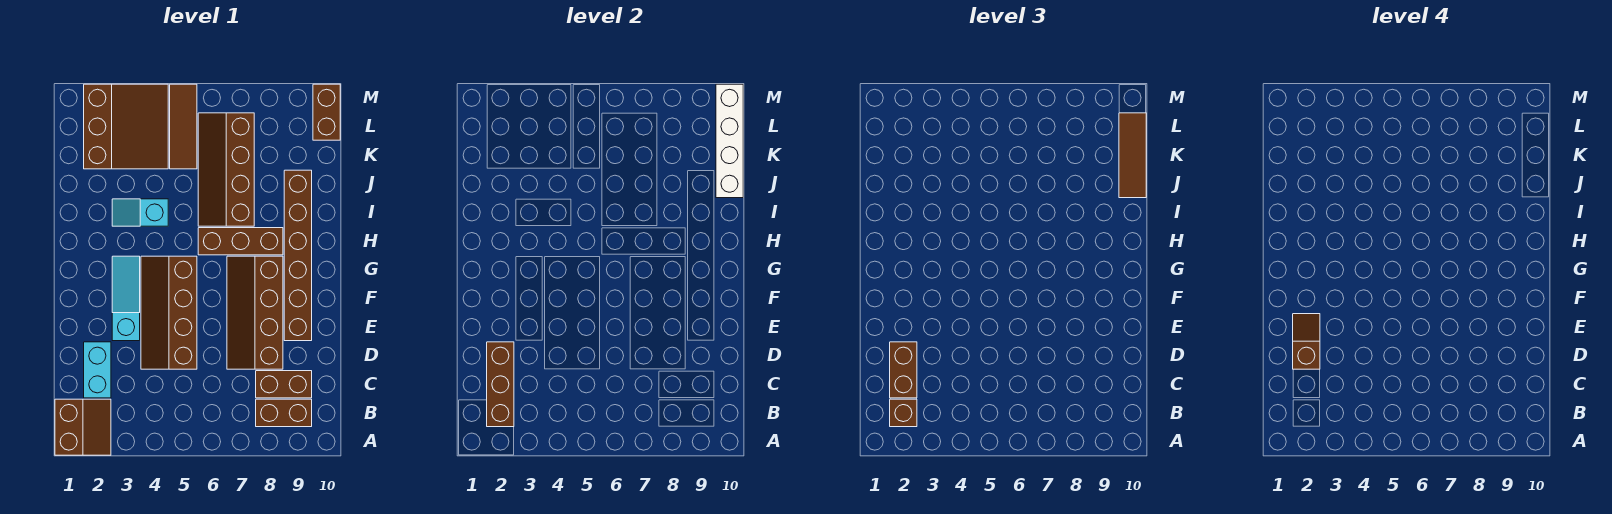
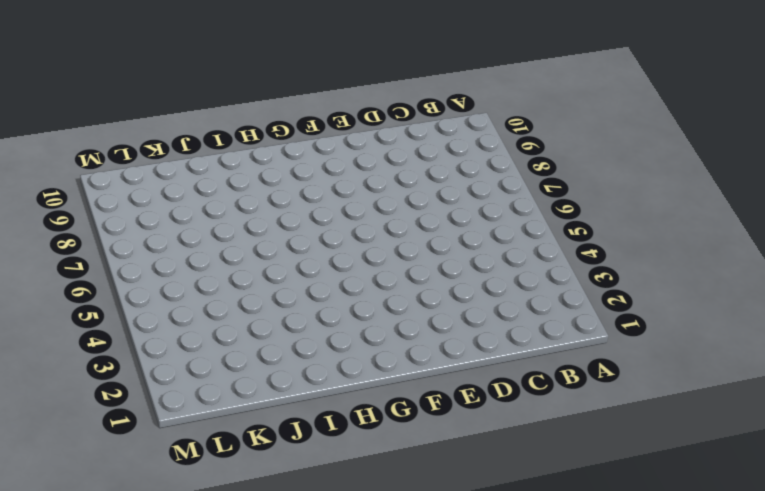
none -> brown 2x2 slope [55,399,111,455]
none -> brown 1x2 brick [256,399,312,427]
none -> cyan 1x2 brick [84,342,111,398]

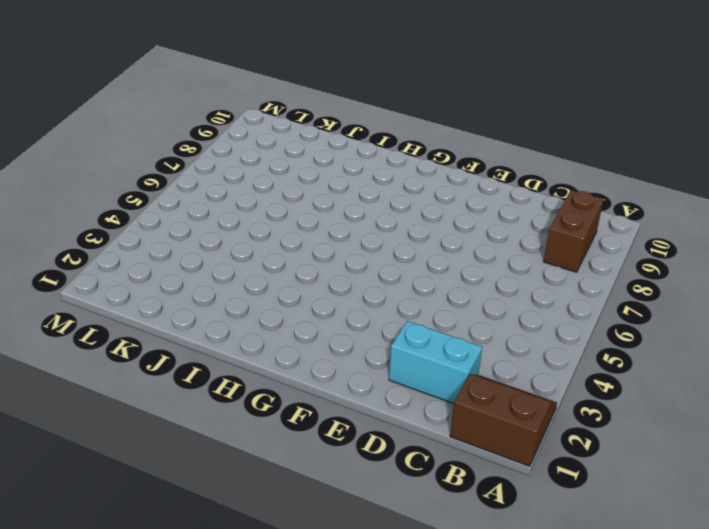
none -> brown 1x2 brick [256,371,312,398]
none -> brown 2x4 slope [141,256,197,369]
none -> brown 2x4 slope [227,256,283,369]

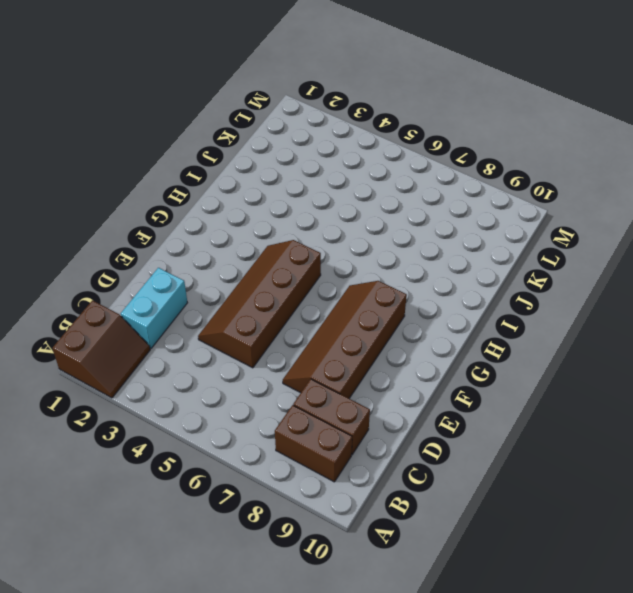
none -> cyan 1x3 slope [112,256,140,341]
none -> brown 1x6 brick [284,170,312,341]
none -> brown 1x3 brick [198,228,283,255]

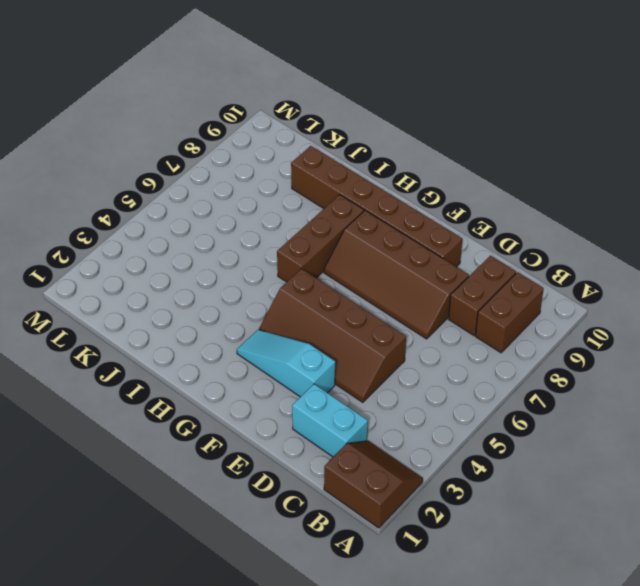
none -> cyan 1x2 slope [112,199,168,226]
none -> brown 2x4 slope [198,113,254,226]
none -> brown 3x3 slope [84,84,168,169]

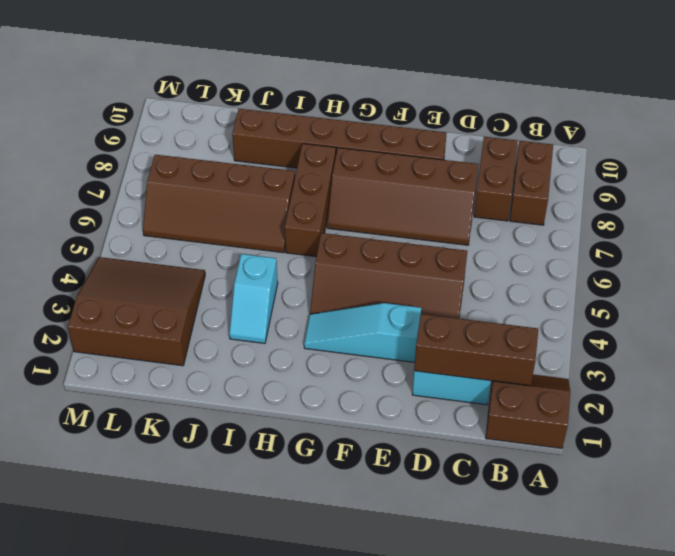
none -> brown 1x3 tile [170,84,197,169]
none -> brown 1x2 brick [313,84,340,140]
none -> white 1x4 brick [716,84,743,198]

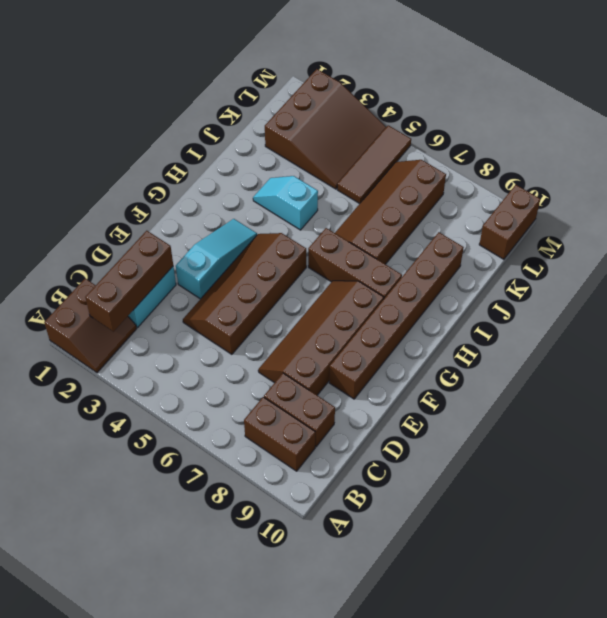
none -> white 1x4 brick [716,84,743,198]
none -> brown 1x1 brick [890,399,917,427]
none -> brown 1x2 brick [890,342,917,398]

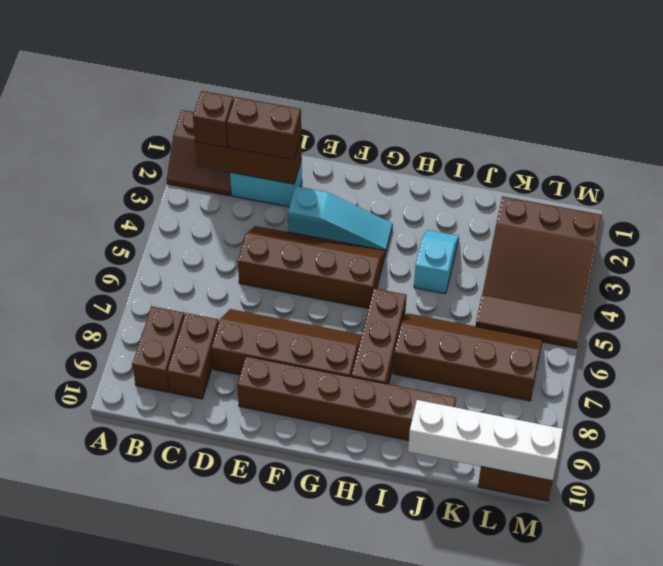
none -> brown 1x3 tile [1119,113,1146,198]
none -> brown 1x2 slope [1293,314,1320,369]

